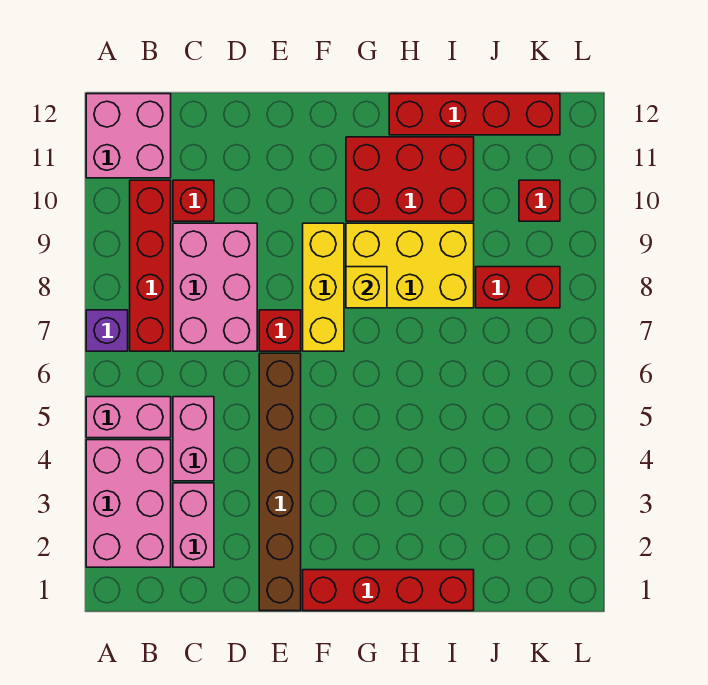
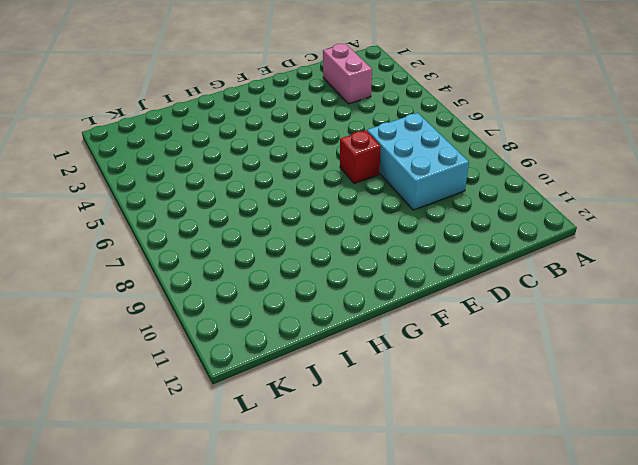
cyan 2x3 brick [367,113,469,210] -> pink 2x3 brick [173,223,257,351]
none -> pink 2x3 brick [86,440,171,567]
none -> pink 1x2 brick [86,397,171,438]
none -> purple 1x1 brick [86,310,128,351]

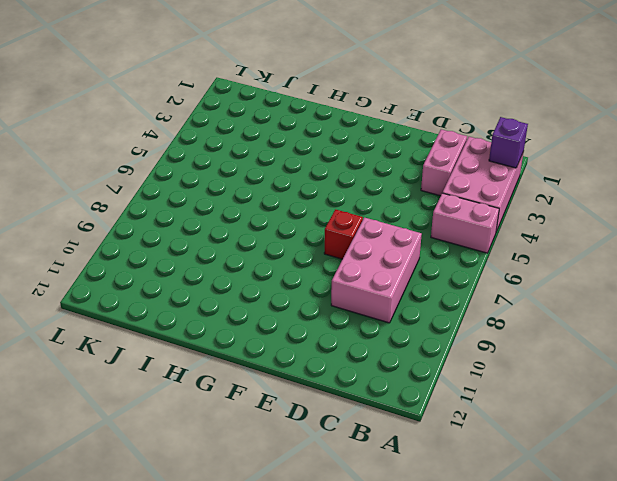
purple 1x1 brick [489,117,528,168] -> purple 1x1 brick moved to [86,310,128,351]
none -> pink 2x2 brick [86,94,171,178]
none -> red 1x4 brick [130,180,171,351]
none -> pink 1x2 brick [173,397,214,481]

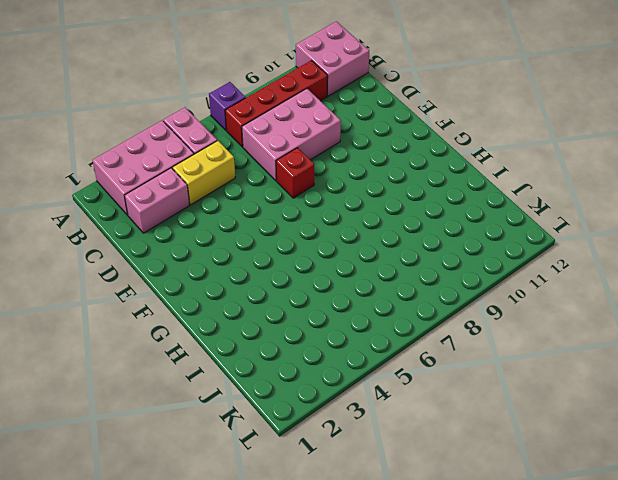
yellow 1x2 brick [173,141,235,205] -> pink 1x2 brick [173,397,214,481]
none -> red 1x1 brick [173,180,214,221]
none -> brown 1x6 brick [259,353,301,611]
none -> red 1x4 brick [303,570,474,611]

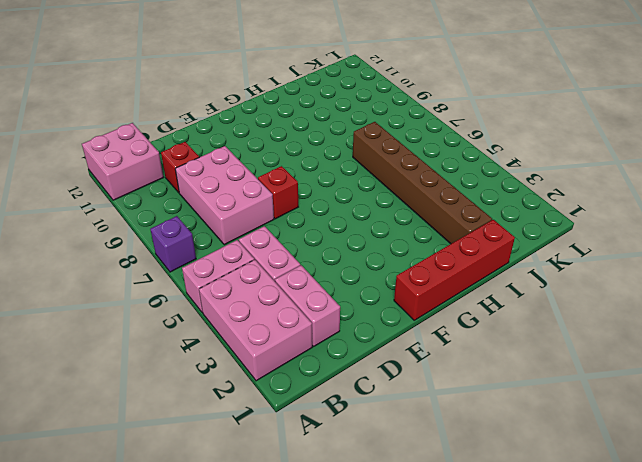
brown 1x6 brick [353,122,492,244] -> brown 1x6 brick moved to [259,353,301,611]
none -> red 1x4 brick [130,180,171,351]
none -> yellow 1x3 brick [303,223,344,351]
none -> yellow 2x3 brick [346,223,474,308]

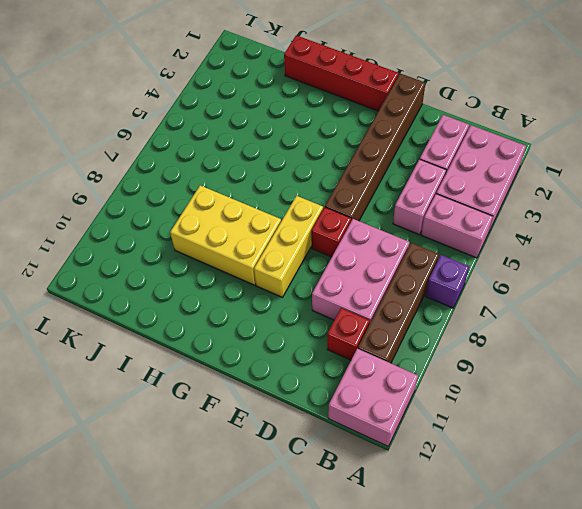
brown 1x4 brick [358,243,439,363] -> red 1x4 brick [130,180,171,351]
none -> red 2x3 brick [346,137,474,221]
none -> red 1x4 brick [389,94,560,135]
none -> red 1x2 brick [476,267,560,308]

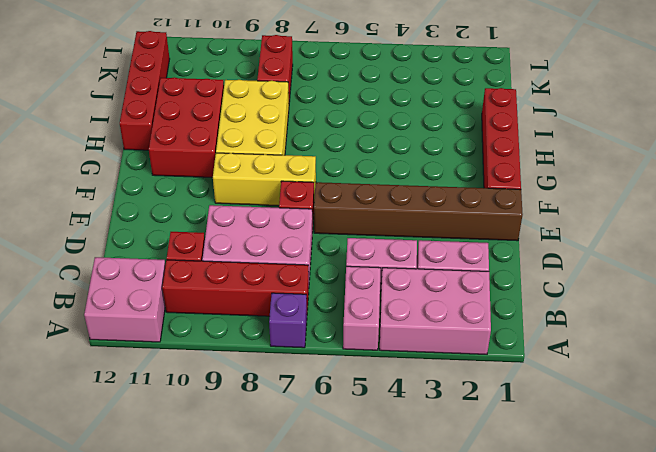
none -> red 1x1 brick [519,180,560,221]
none -> yellow 1x1 brick [346,267,387,308]

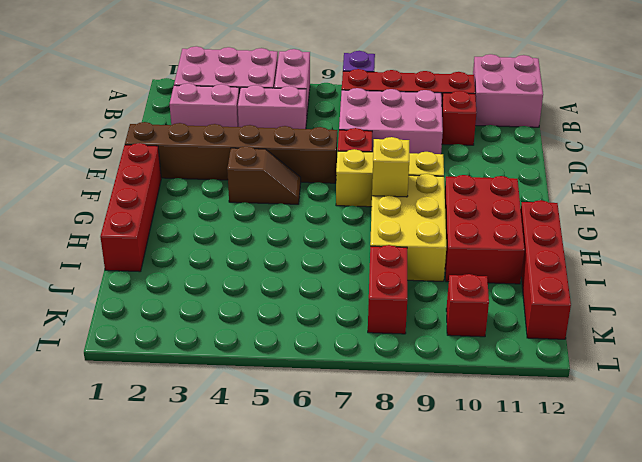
brown 1x2 slope [227,146,301,204] -> none

